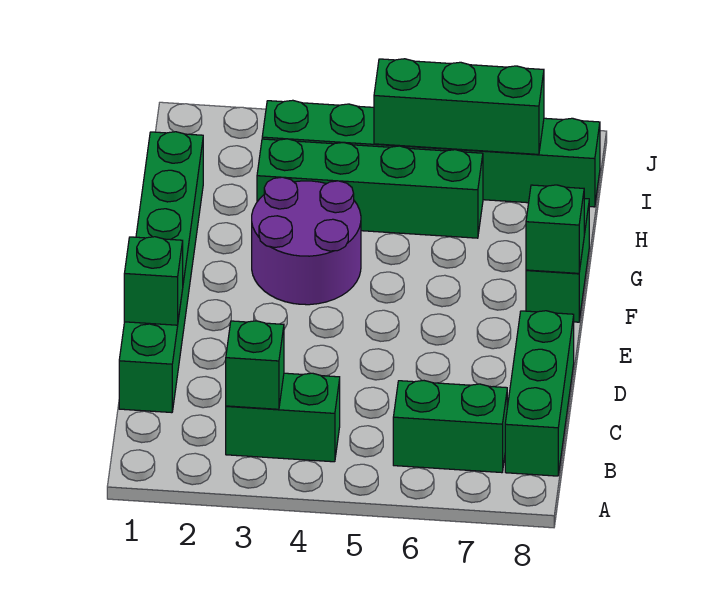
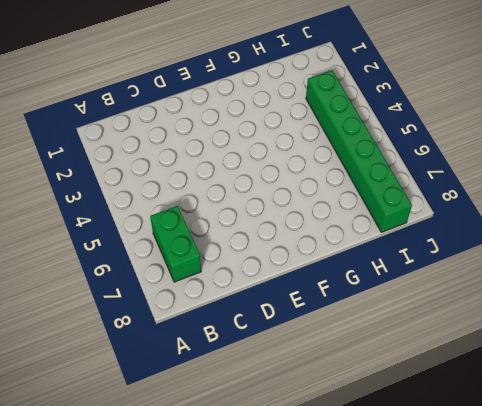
none -> green 1x2 brick [226,373,340,462]
none -> green 1x3 brick [505,311,574,476]
none -> green 1x6 brick [119,132,203,413]

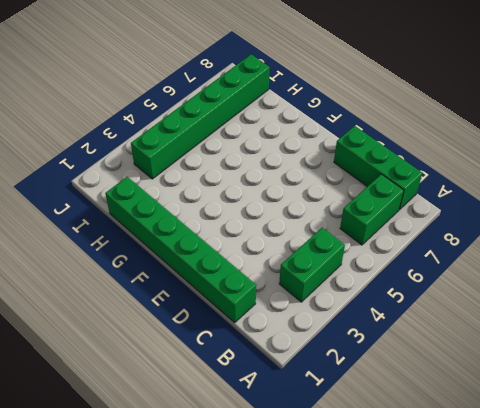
none -> purple 2x2 round brick [252,177,361,305]
none -> green 1x2 brick [526,199,589,322]
none -> green 1x4 brick [257,139,483,238]

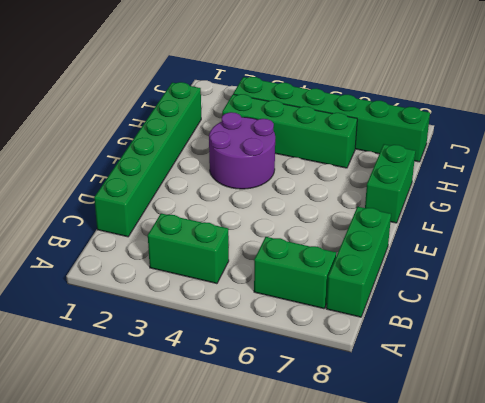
none -> green 1x1 brick [226,321,284,409]
none -> green 1x1 brick [124,237,183,325]
none -> green 1x1 brick [526,185,584,273]

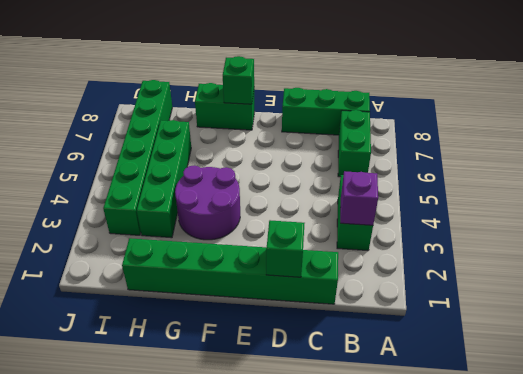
purple 1x1 brick [340,171,378,225] -> green 1x1 brick [226,321,284,409]
none -> green 1x3 brick [374,59,544,154]

